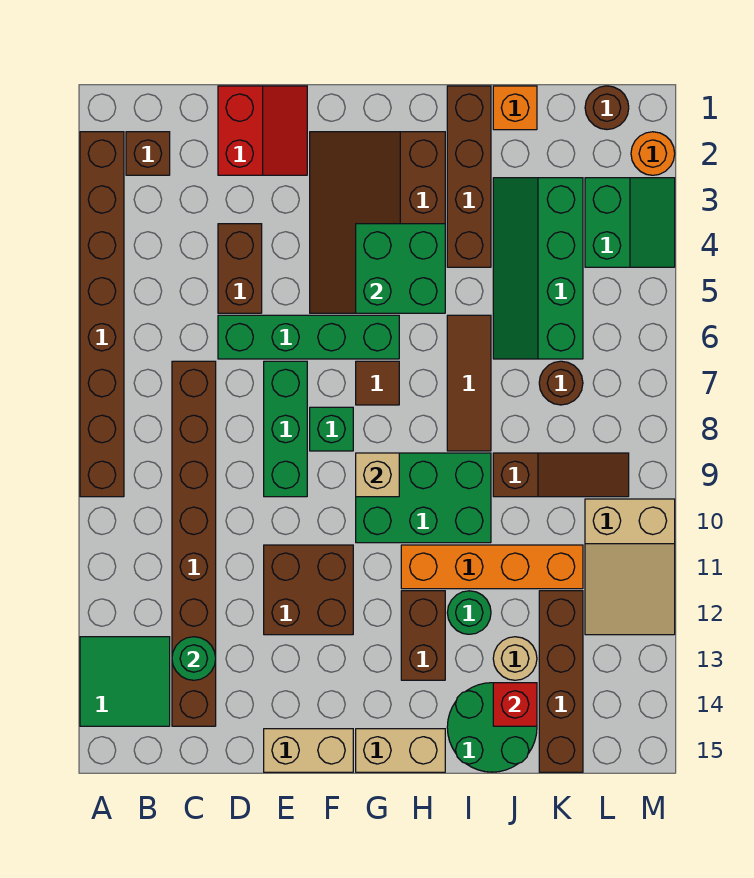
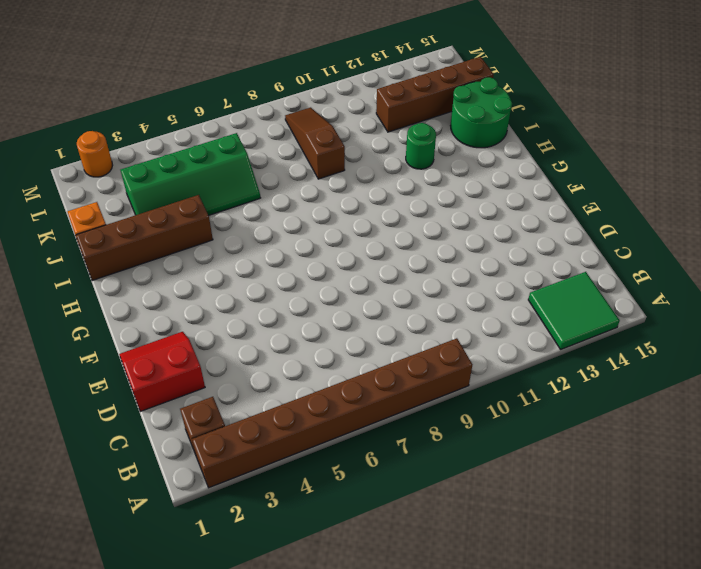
none -> brown 1x8 brick [172,361,216,726]
none -> brown 1x2 brick [218,224,262,313]
none -> green 1x4 brick [218,315,399,359]
none -> green 1x3 brick [264,361,307,497]

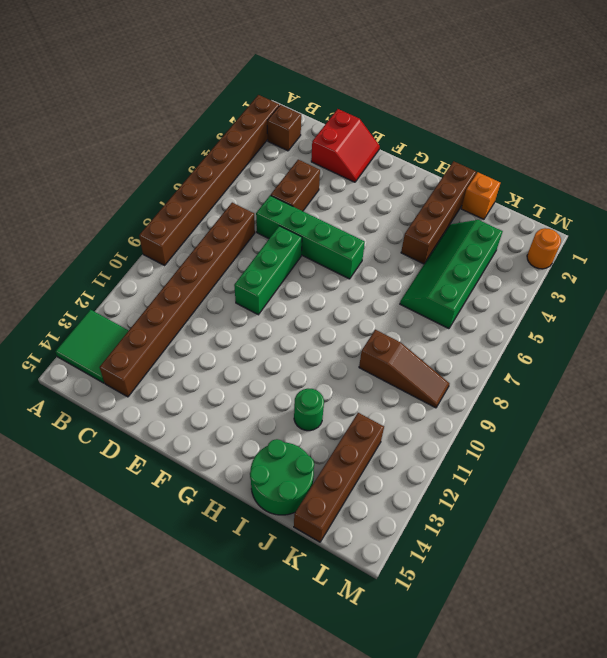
none -> brown 2x2 brick [264,545,353,635]
none -> tan 1x2 brick [264,729,353,772]
none -> brown 3x4 slope [310,132,445,313]
none -> green 1x1 brick [310,407,353,451]

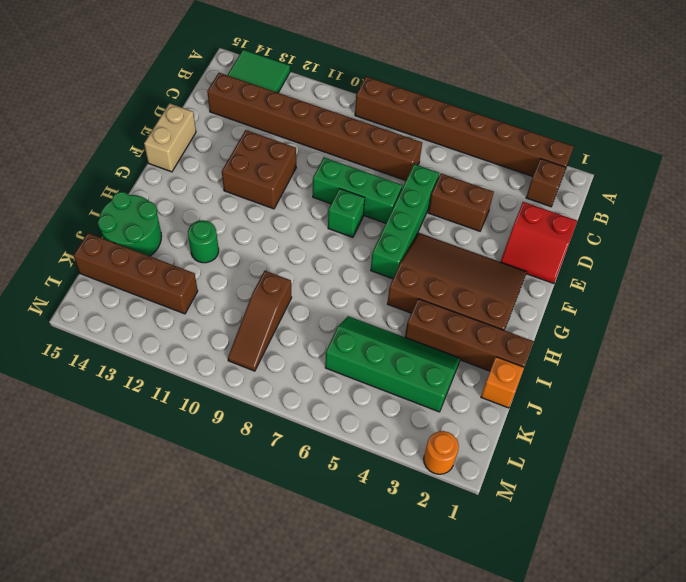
none -> brown 1x1 tile [356,361,399,405]
none -> green 2x3 brick [356,453,491,543]
none -> tan 1x2 brick [356,729,445,772]
none -> orange 1x4 brick [401,545,583,589]

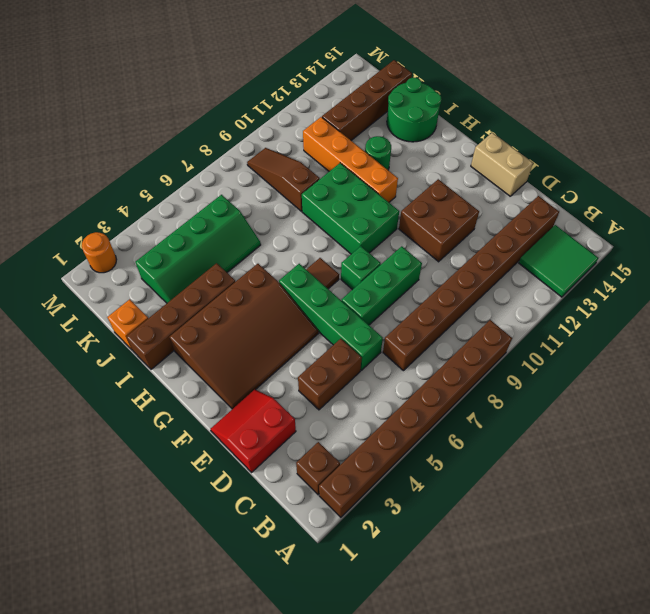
none -> tan 1x2 brick [356,729,445,772]
none -> brown 1x2 brick [401,591,445,680]
none -> brown 1x3 tile [447,315,491,451]
none -> tan 1x1 round brick [493,637,537,680]

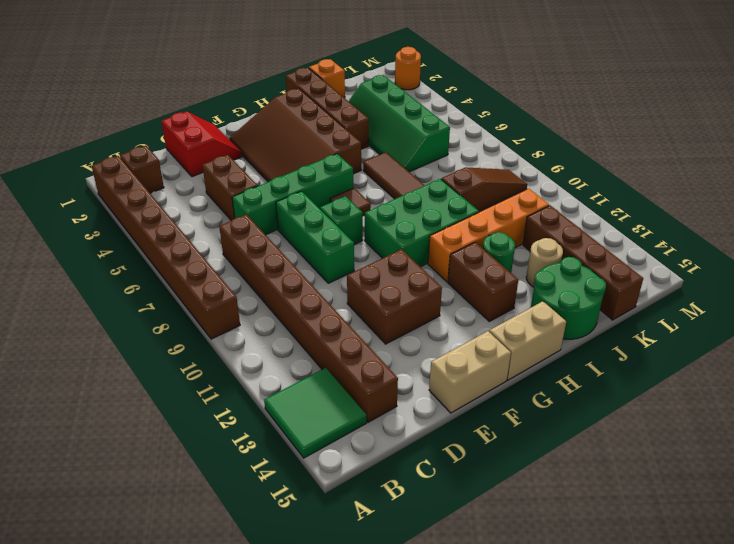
none -> brown 1x1 round brick [539,361,583,405]
none -> brown 1x1 round brick [585,86,629,130]
none -> green 2x2 slope [585,178,675,267]
none -> tan 2x3 slope [585,499,675,635]

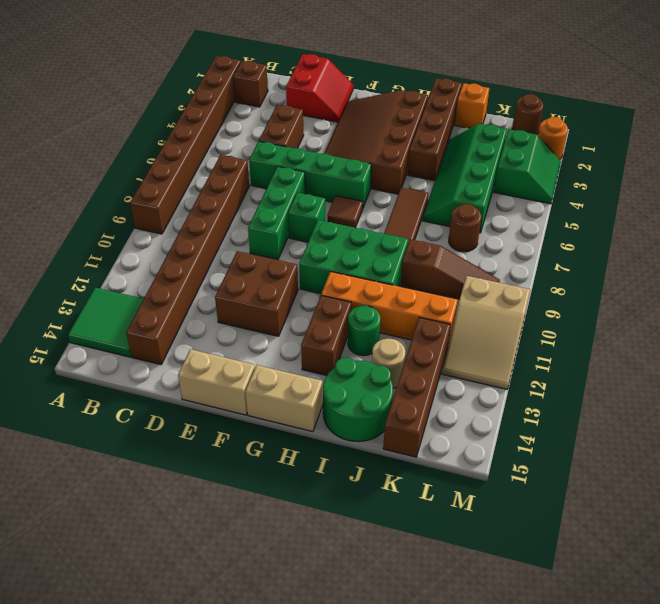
none -> green 1x1 round brick [172,637,216,680]
none -> green 2x2 brick [356,224,445,313]
none -> tan 1x1 brick [356,453,399,497]
none -> red 1x1 brick [493,683,537,726]

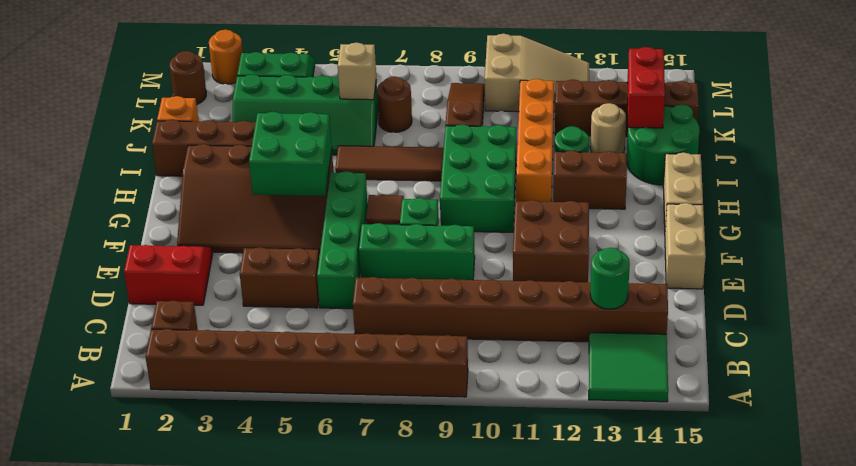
red 1x2 brick [627,47,665,128] -> red 1x1 brick [493,683,537,726]
tan 1x1 brick [338,43,376,100] -> tan 1x1 brick moved to [356,453,399,497]

